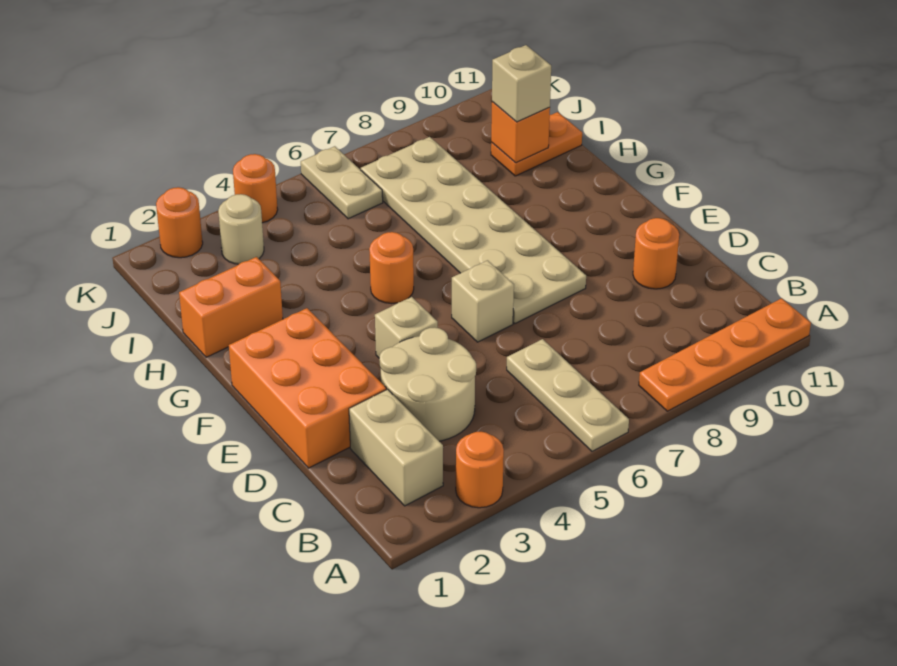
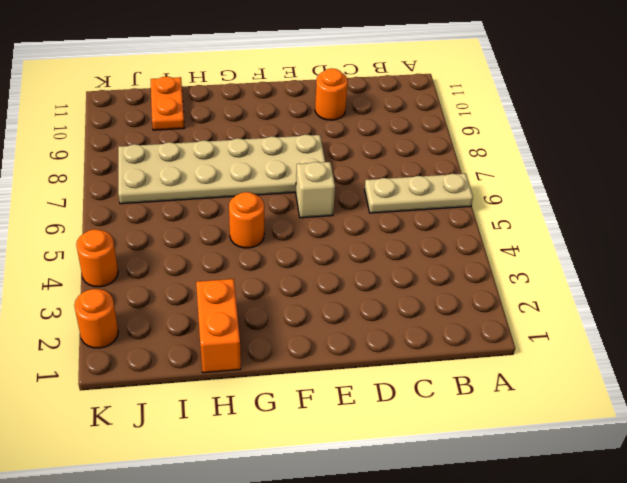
none -> orange 1x1 round brick [456,432,504,508]
none -> orange 1x4 plate [639,298,811,411]
none -> tan 1x2 brick [349,389,443,506]

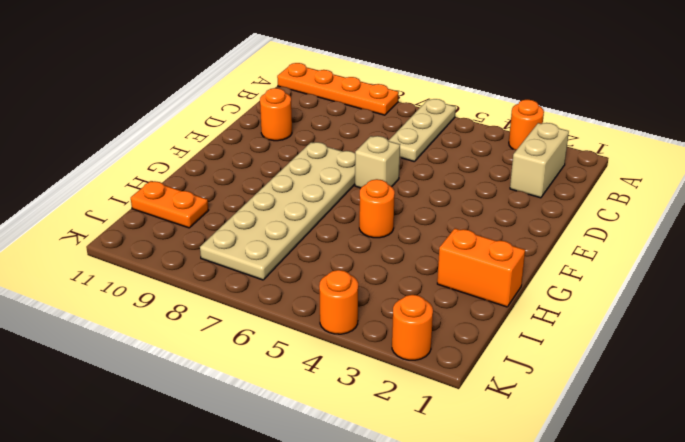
none -> tan 2x2 round brick [379,327,476,441]
none -> orange 2x3 brick [229,308,386,468]
none -> tan 1x1 brick [375,297,438,358]

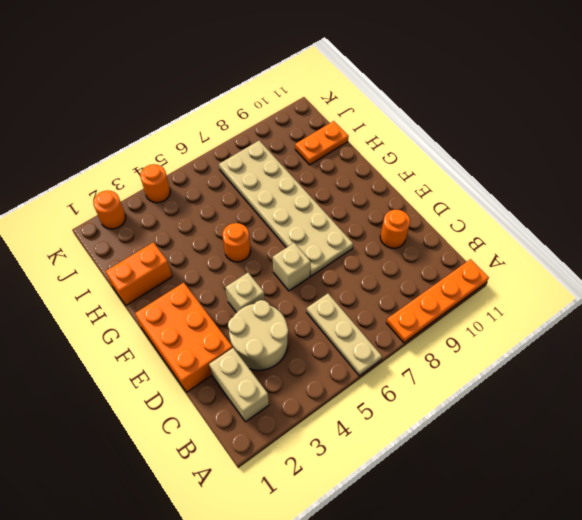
none -> orange 1x1 round brick [456,432,504,508]
none -> tan 1x1 round brick [218,194,264,264]
none -> tan 1x2 plate [301,146,383,219]

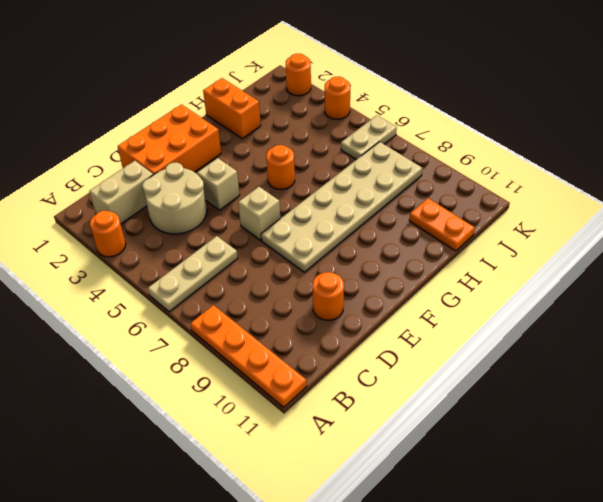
none -> tan 1x1 round brick [218,194,264,264]
none -> orange 1x1 brick [491,102,550,163]
none -> tan 1x1 brick [492,45,551,122]

